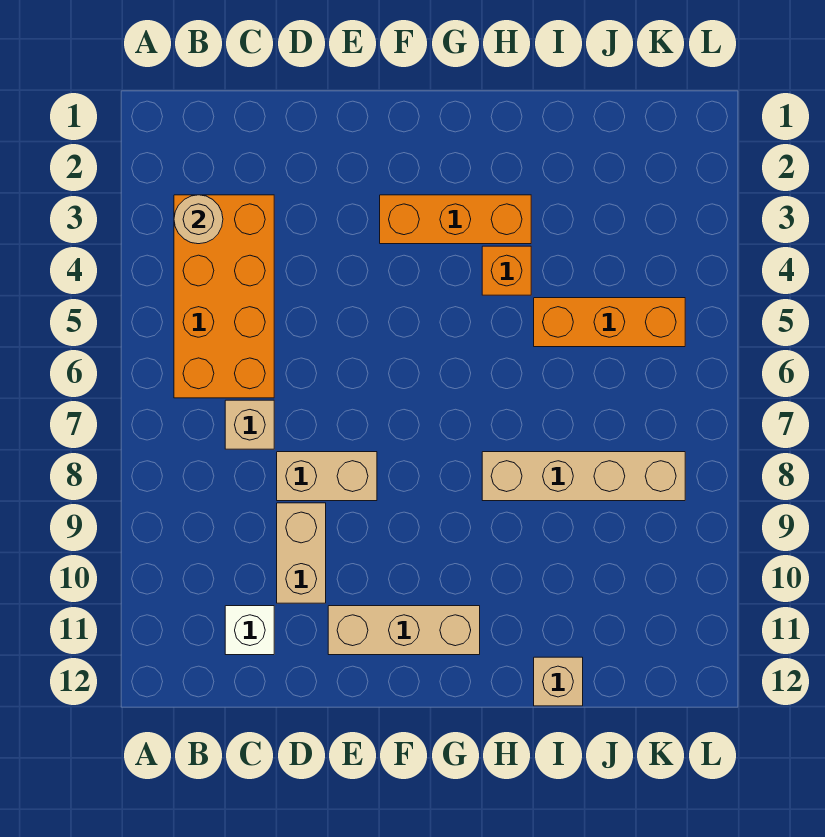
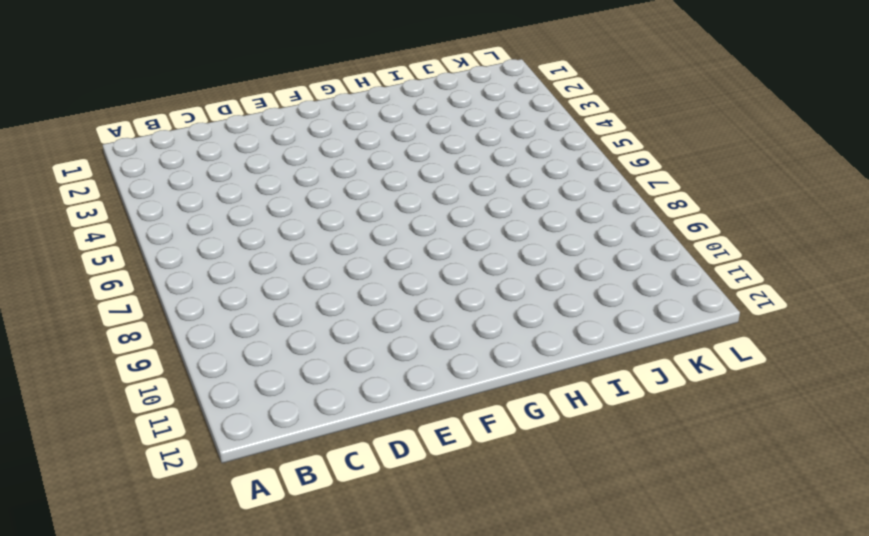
none -> orange 2x4 brick [174,195,274,398]
none -> tan 1x1 brick [225,400,274,449]
none -> white 1x1 brick [225,606,274,655]

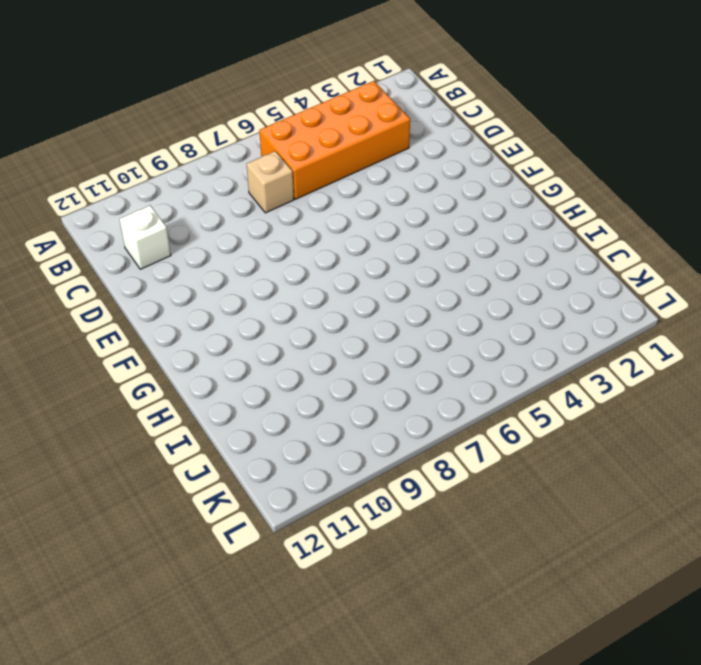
none -> tan 1x2 brick [277,452,377,501]
none -> tan 1x2 brick [277,503,326,603]
none -> tan 1x3 brick [328,606,480,655]

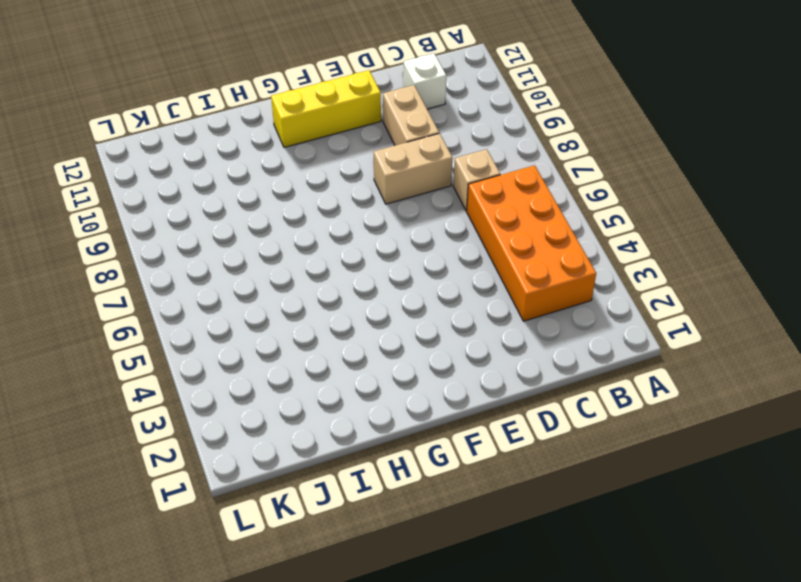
yellow 1x3 brick [271,70,381,147] -> tan 1x3 brick [328,606,480,655]
none -> orange 1x3 brick [380,195,531,244]
none -> orange 1x1 brick [482,246,531,295]
none -> tan 1x4 brick [482,452,685,501]

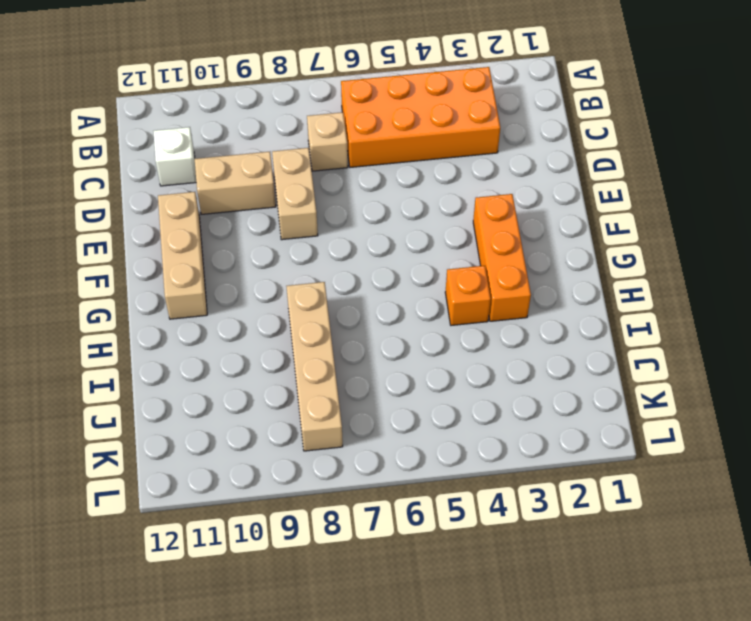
none -> orange 1x3 brick [534,298,685,347]
none -> tan 1x1 brick [534,657,583,706]
none -> tan 1x1 round brick [174,195,223,244]

